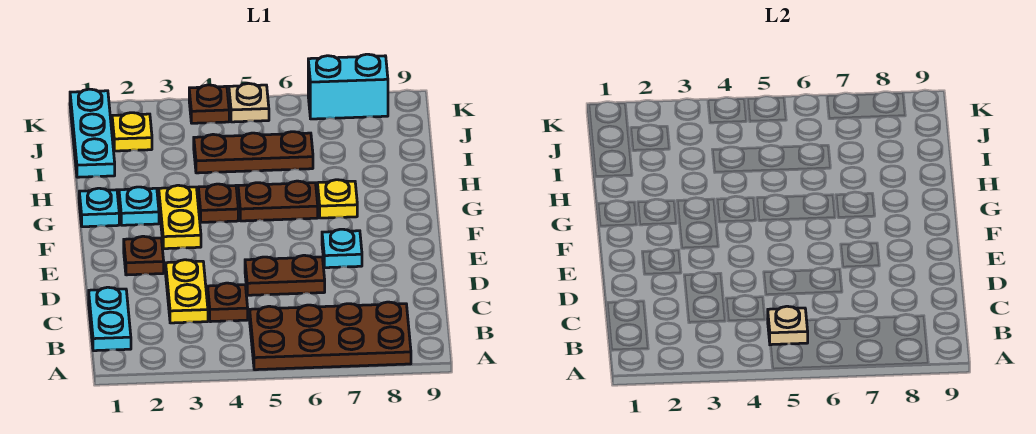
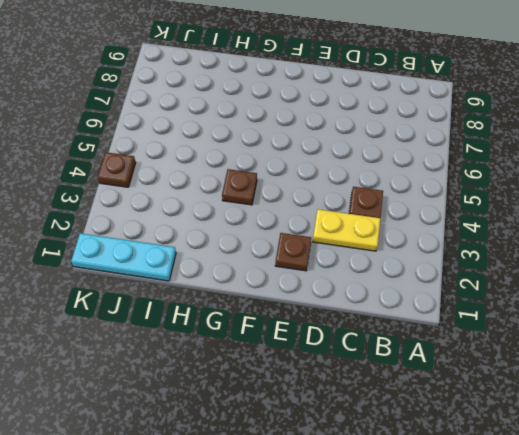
none -> brown 2x4 plate [250,302,411,370]
none -> cyan 1x2 plate [89,287,131,351]
none -> brown 1x2 plate [245,255,325,295]

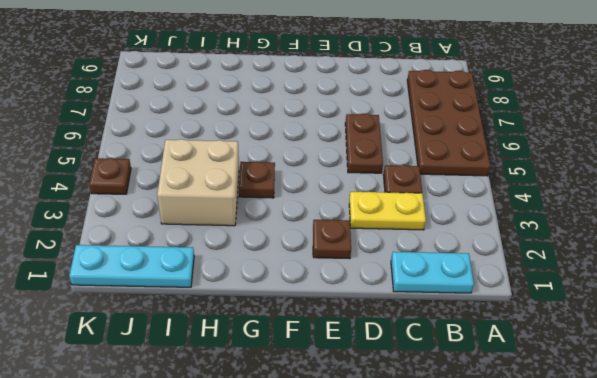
tan 2x2 brick [157,139,239,226] -> brown 1x3 plate [194,132,313,173]
none -> cyan 1x1 plate [322,229,362,268]
none -> yellow 1x2 plate [159,185,201,249]
none -> cyan 1x1 plate [79,188,119,227]

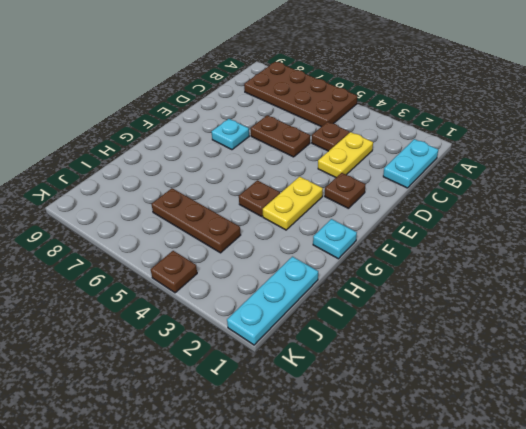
none -> cyan 1x1 plate [119,187,159,225]
none -> brown 1x2 plate [238,181,318,221]
none -> yellow 1x1 plate [317,180,357,218]

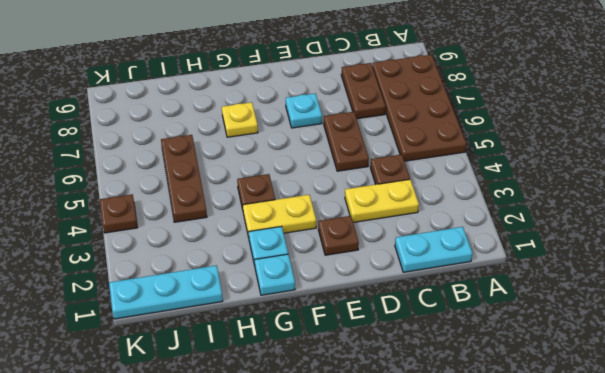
brown 1x2 plate [341,63,386,119] -> brown 1x2 plate moved to [238,181,318,221]
none -> yellow 1x1 plate [112,113,152,151]
none -> tan 1x1 plate [229,83,269,122]
none -> cyan 1x2 brick [308,54,388,119]

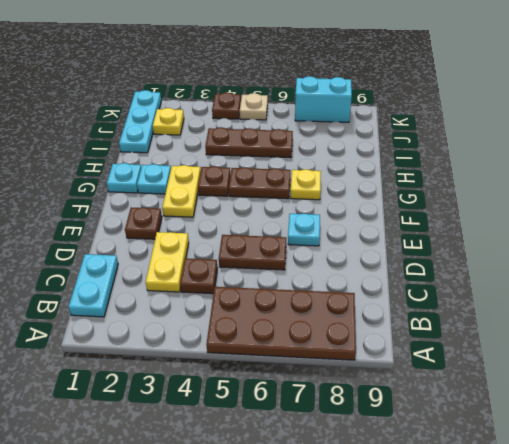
none -> tan 1x1 plate [768,306,808,345]

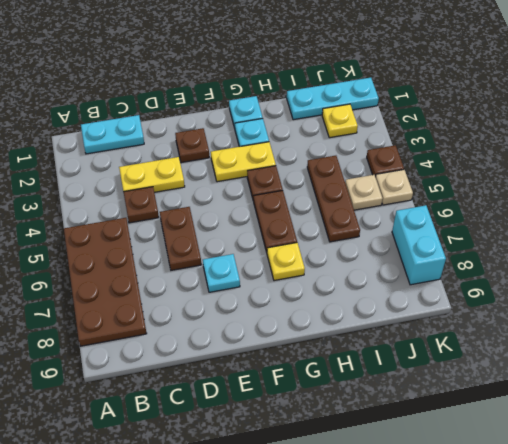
tan 1x1 plate [345,175,383,210] -> tan 1x1 plate moved to [768,306,808,345]

